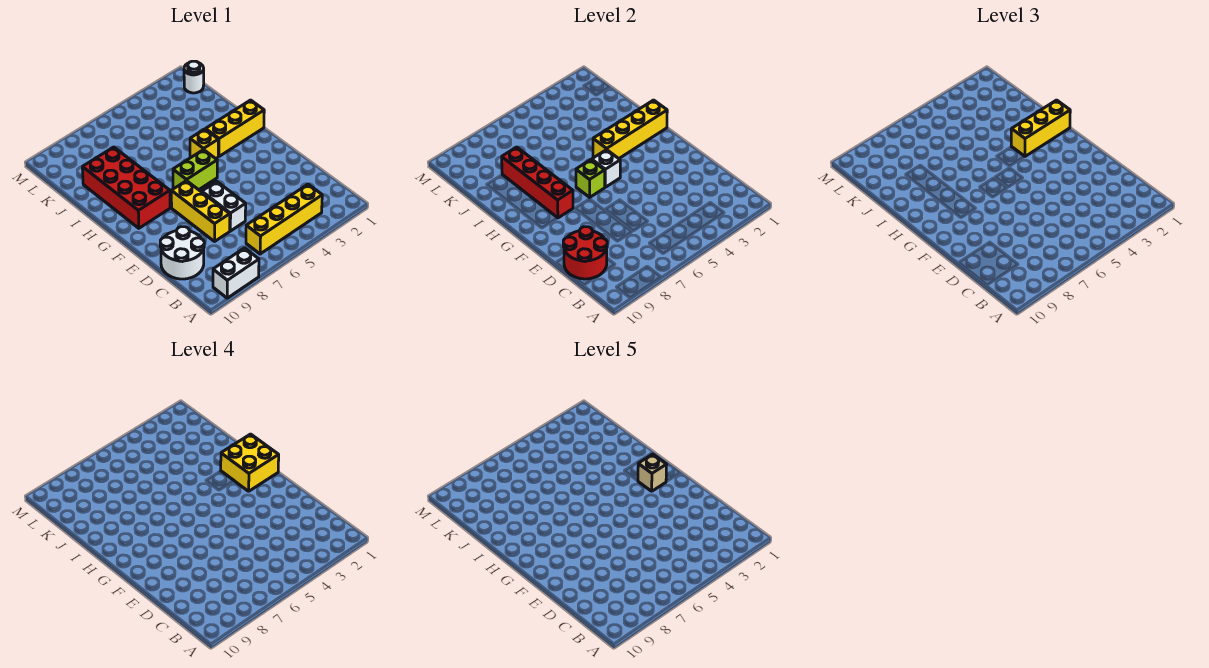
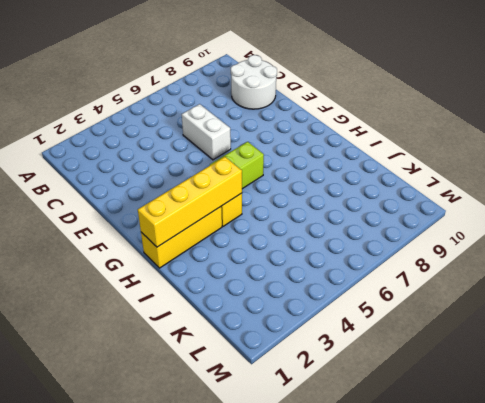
none -> white 1x2 brick [213,248,259,298]
none -> yellow 1x4 brick [246,184,322,254]
none -> yellow 1x3 brick [171,181,230,241]

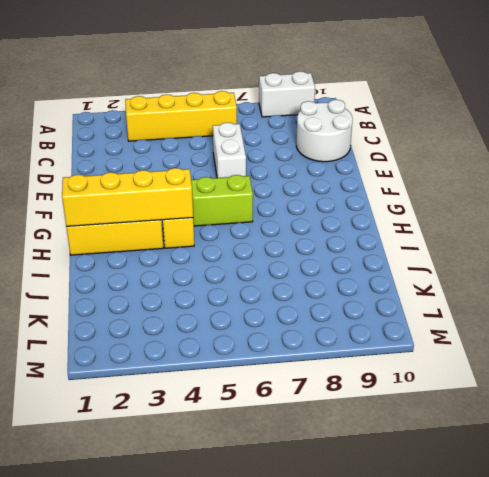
none -> yellow 1x3 brick [171,181,230,241]
none -> red 2x4 brick [82,147,170,228]
none -> white 1x1 round brick [184,61,204,93]

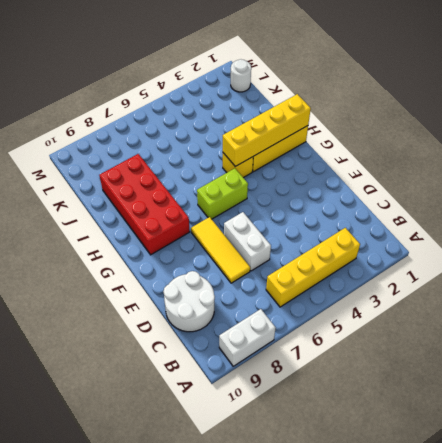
yellow 1x3 tile [191,217,250,283] -> yellow 1x3 brick [171,181,230,241]
none -> red 2x2 round brick [563,227,607,279]
none -> white 1x1 brick [592,150,620,187]
none -> lime 1x1 brick [576,160,605,197]

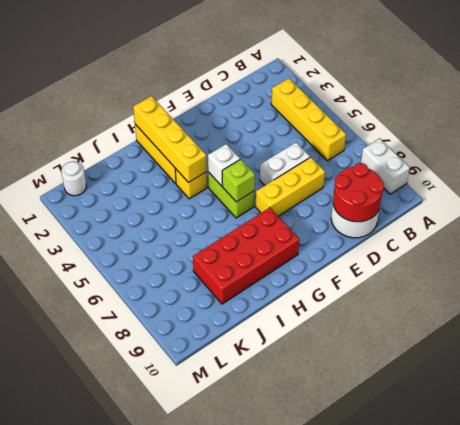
none -> red 1x4 brick [502,147,573,218]
none -> yellow 1x3 brick [1011,100,1070,156]
none -> yellow 2x2 brick [221,434,279,491]

